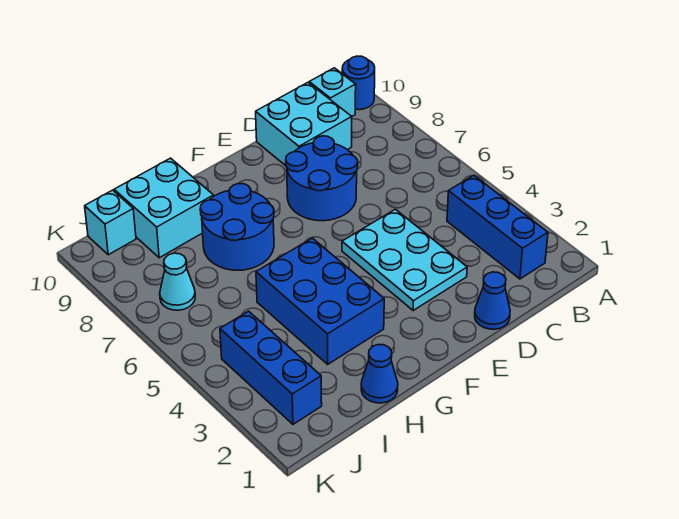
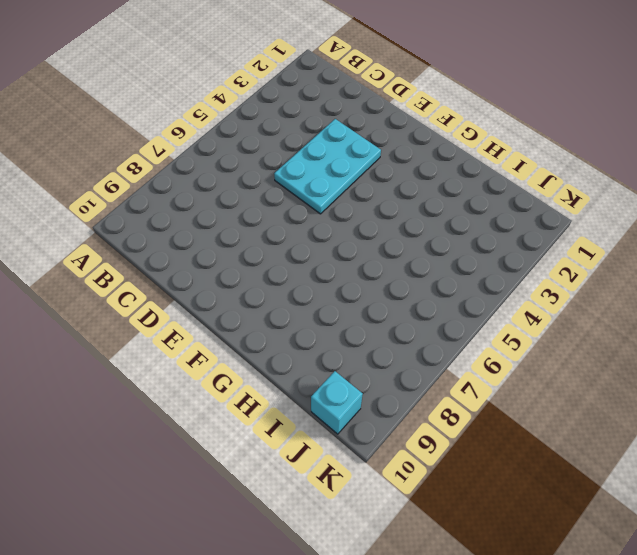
none -> blue 1x1 round brick [342,56,375,110]
none -> blue 1x3 brick [447,175,548,279]
none -> cyan 1x1 brick [309,68,356,116]

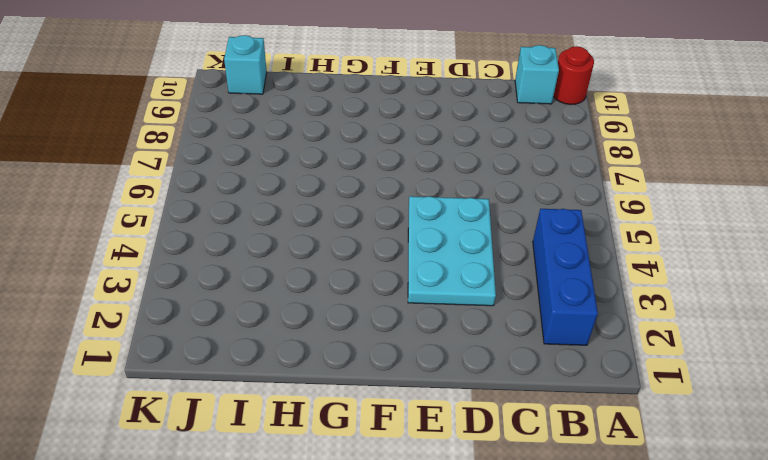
red 1x1 round brick [554,46,594,105] -> blue 1x1 round brick [342,56,375,110]
none -> cyan 2x2 brick [256,83,352,166]
none -> blue 1x1 cone [475,272,510,329]
none -> blue 2x2 round brick [286,136,358,221]

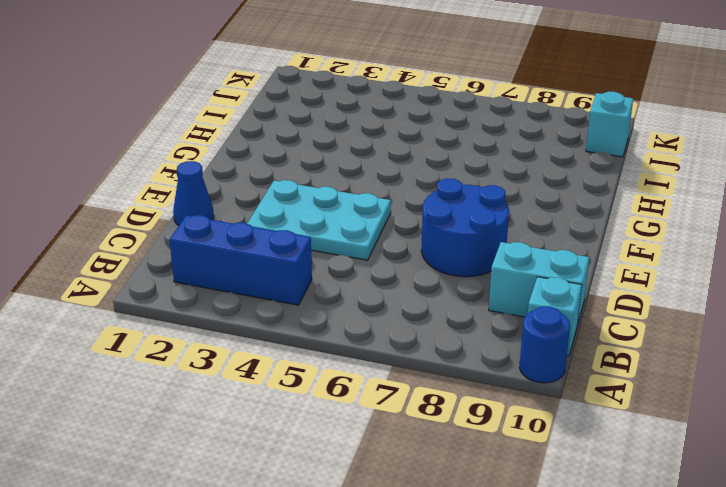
cyan 1x2 brick [489,242,589,325] -> cyan 2x2 brick [256,83,352,166]
none -> blue 2x3 brick [256,238,384,364]
none -> blue 2x2 round brick [200,183,274,270]
none -> blue 1x1 cone [361,345,398,403]

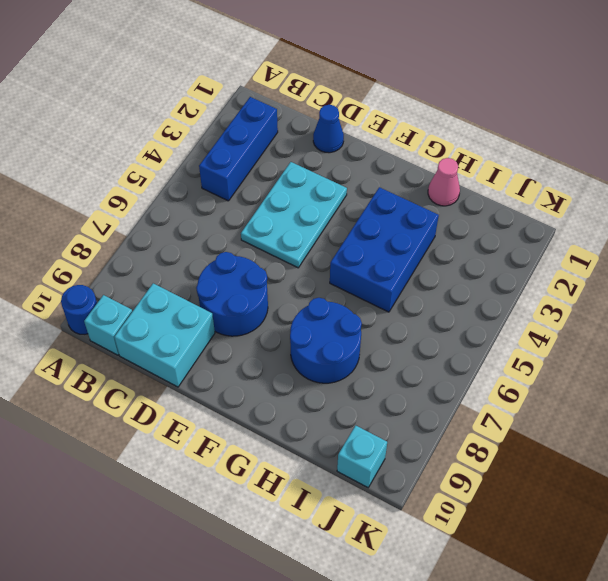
pink 1x1 cone [428,158,460,206] -> blue 1x1 cone [361,345,398,403]
none -> cyan 2x2 brick [114,158,214,258]
none -> blue 1x3 brick [220,311,322,424]
none -> cyan 1x1 cone [160,253,195,310]

